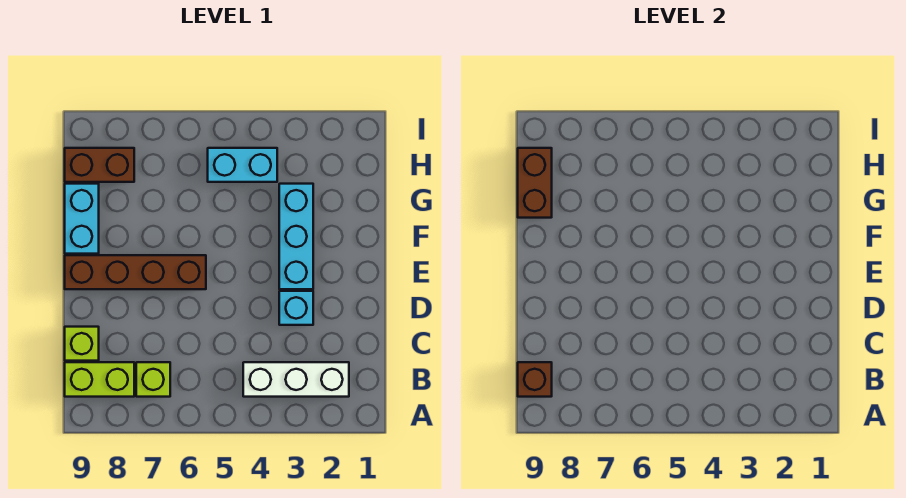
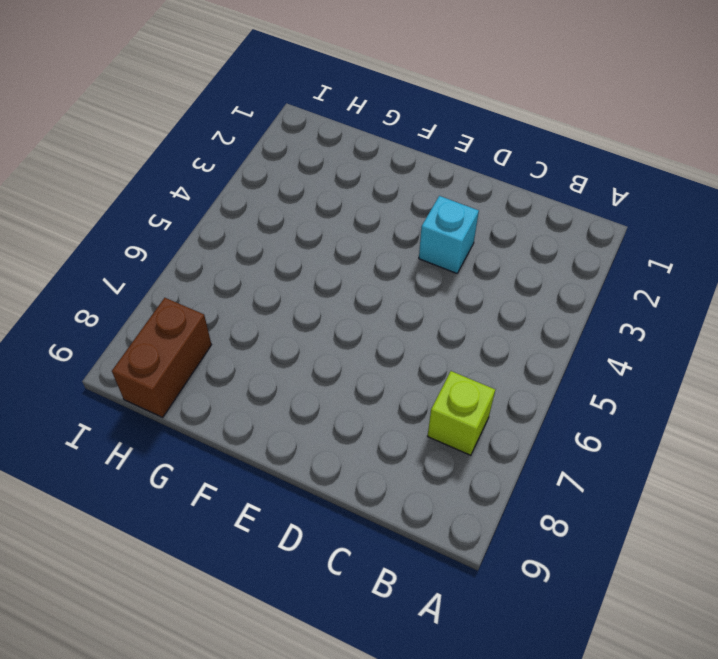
none -> white 1x3 brick [243,362,349,397]
none -> lime 1x2 brick [65,362,134,397]
none -> lime 1x1 brick [65,327,99,361]

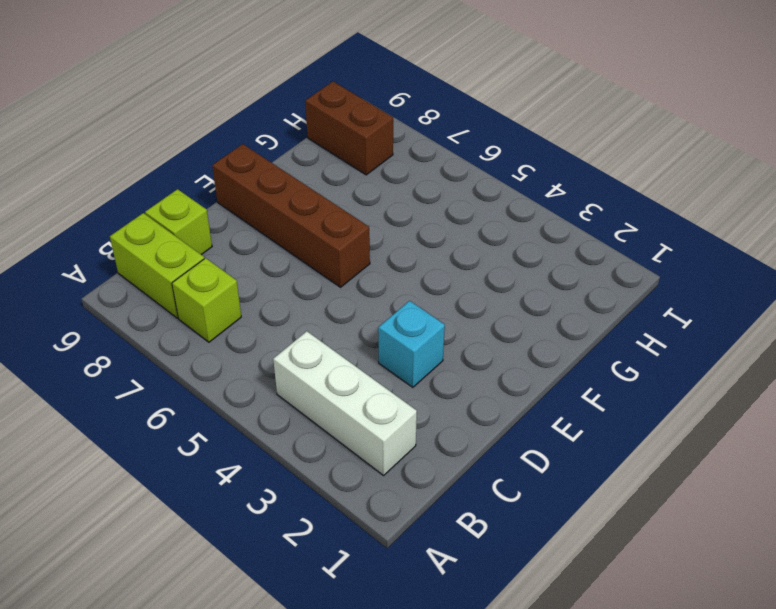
none -> cyan 1x3 brick [279,184,313,289]
none -> cyan 1x2 brick [65,184,99,254]
none -> cyan 1x2 brick [208,148,277,182]

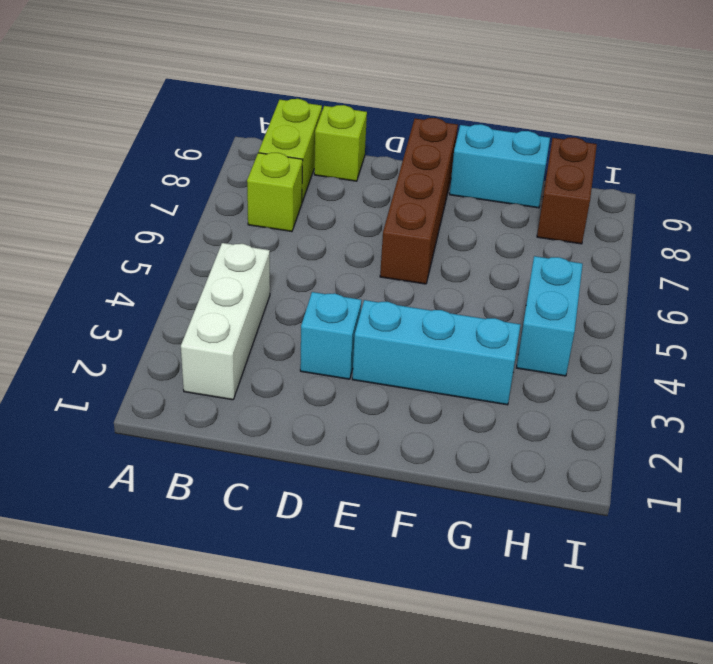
none -> brown 1x1 brick [518,362,552,397]
none -> brown 1x2 brick [518,148,552,218]

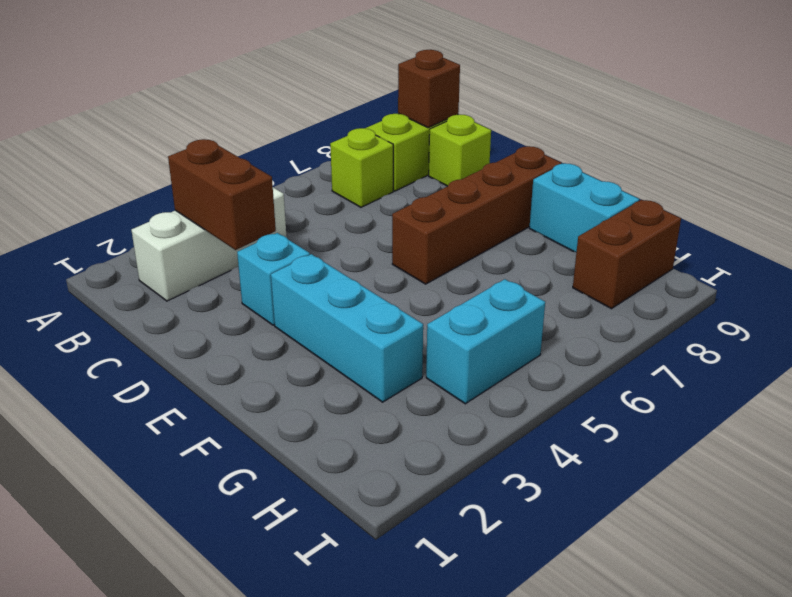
brown 1x2 brick [168,139,276,250] -> brown 1x2 brick moved to [518,148,552,218]

